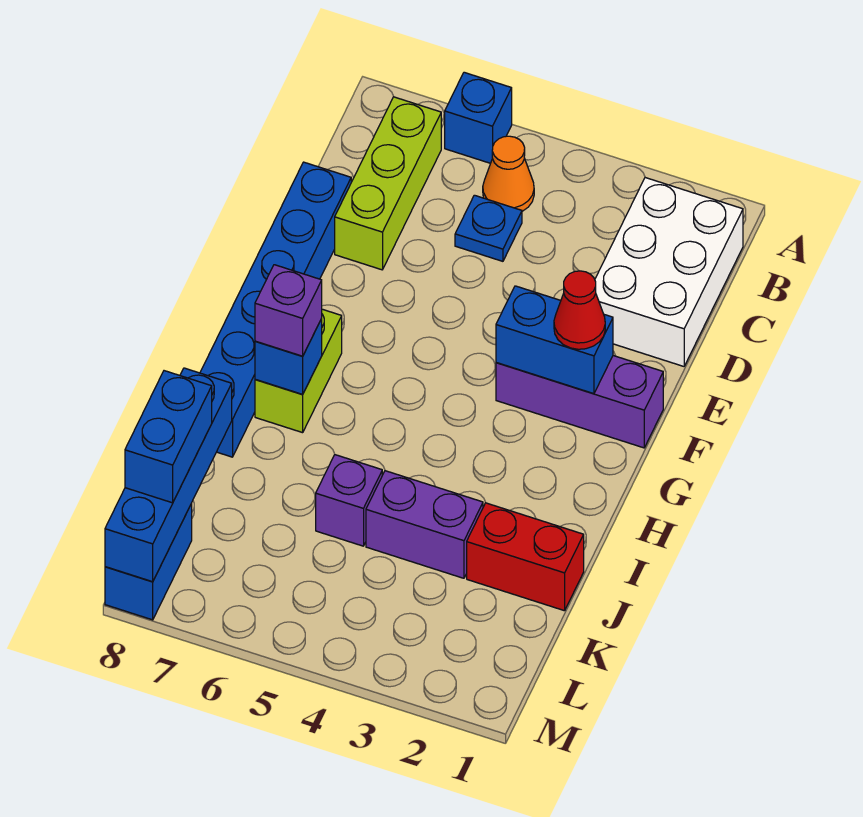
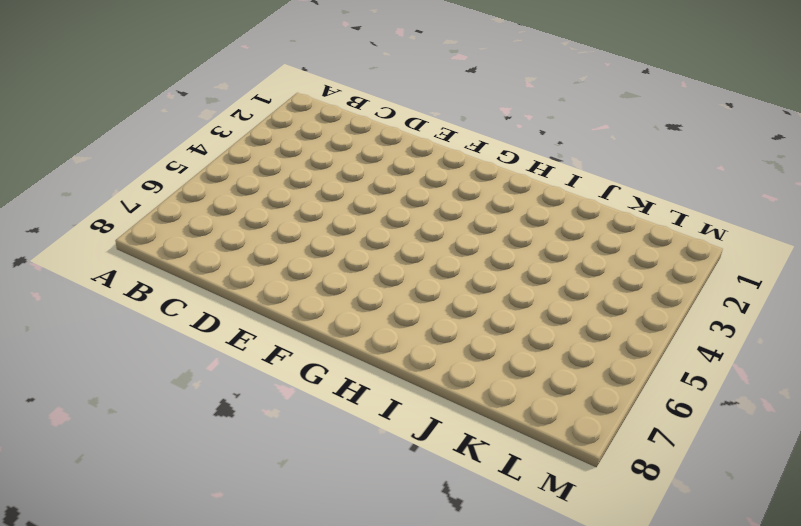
none -> blue 1x1 brick [445,72,512,163]
none -> white 2x3 brick [595,178,743,366]
none -> orange 1x1 cone [483,136,534,211]

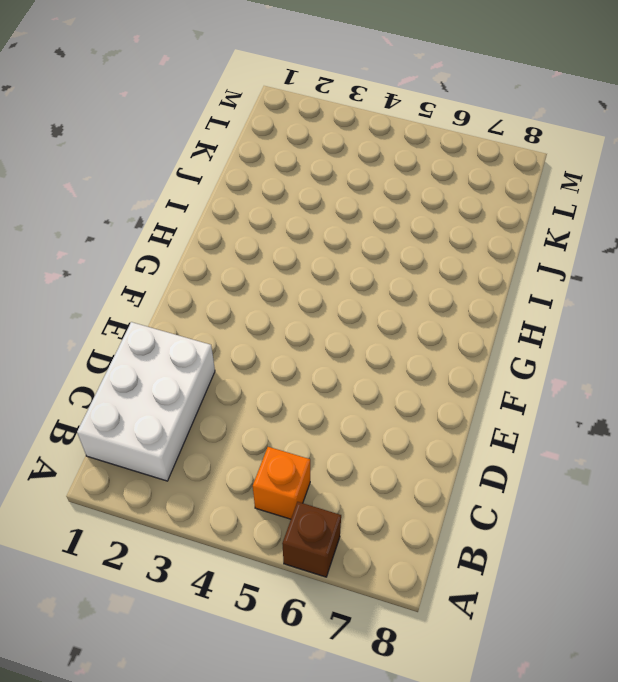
brown 1x1 brick [282,502,341,577] -> blue 1x1 brick [445,72,512,163]
orange 1x1 brick [253,447,310,519] -> orange 1x1 cone [483,136,534,211]
none -> lime 1x3 brick [335,97,441,270]
none -> blue 1x1 plate [455,195,522,261]
none -> blue 1x6 brick [200,162,351,457]

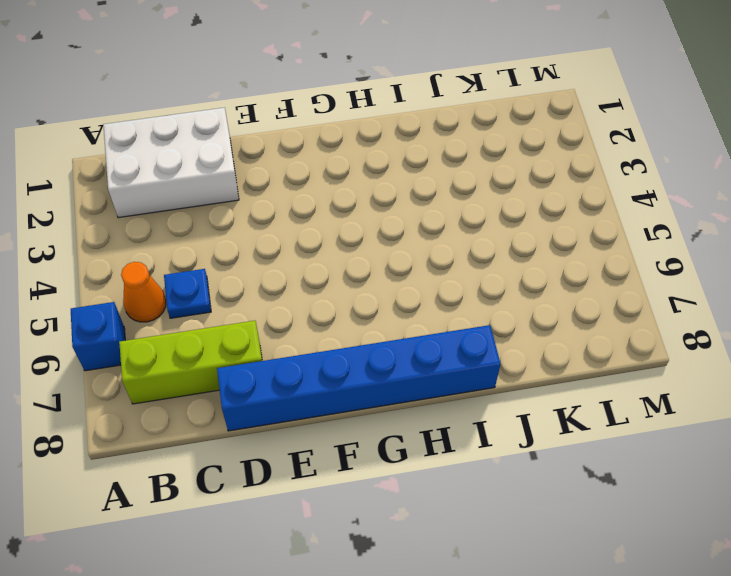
none -> purple 1x3 brick [496,356,663,448]
none -> lime 1x2 brick [255,309,342,433]
none -> red 1x2 brick [467,503,584,611]

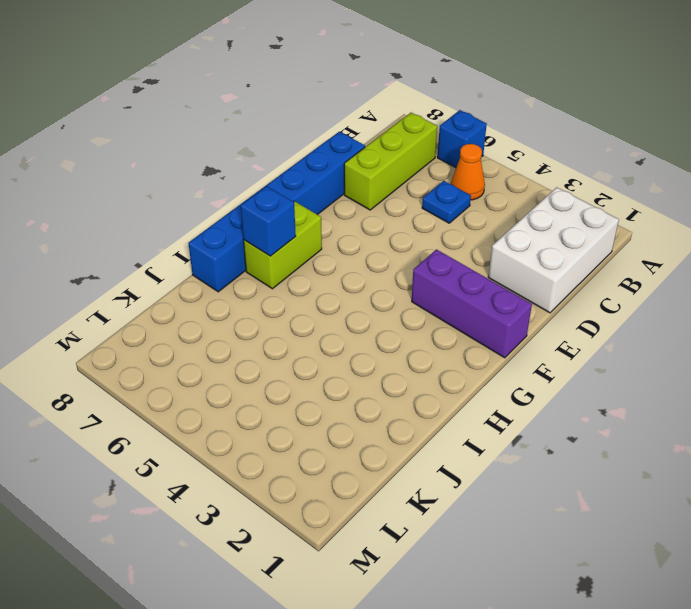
none -> red 1x2 brick [467,503,584,611]
none -> purple 1x2 brick [366,471,483,578]
none -> purple 1x1 brick [316,455,382,546]

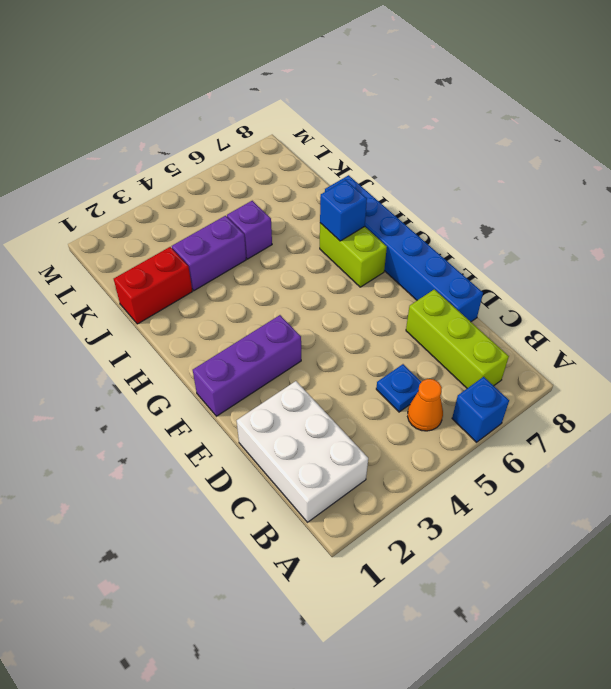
none -> blue 1x2 brick [105,504,192,620]
none -> blue 1x2 brick [496,286,613,394]
none -> blue 1x4 brick [105,368,232,582]

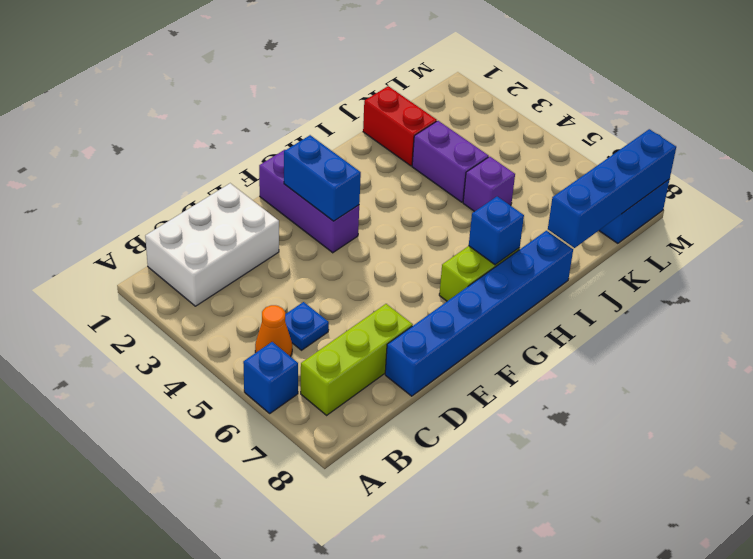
none -> red 1x1 cone [554,271,605,349]
none -> purple 1x1 brick [255,265,322,356]
none -> blue 1x2 brick [125,371,212,503]

